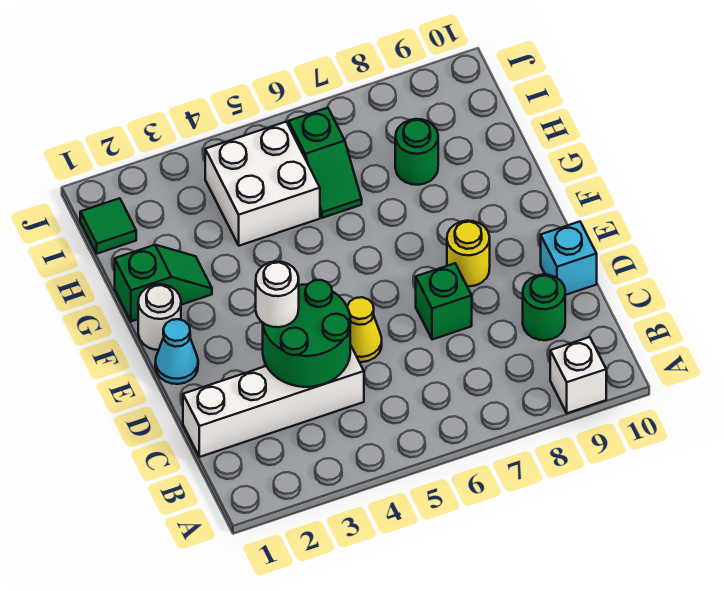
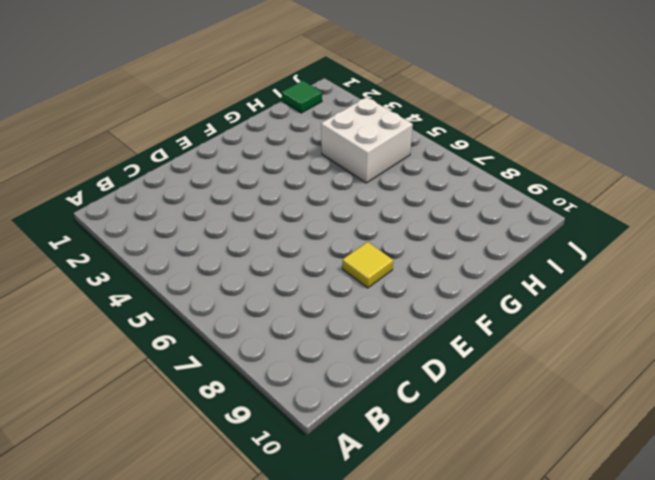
yellow 1x1 tile [342,242,393,288] -> yellow 1x1 round brick [447,221,490,286]
none -> white 1x1 brick [550,337,606,413]
none -> white 1x4 brick [183,345,364,457]
none -> green 1x1 round brick [523,275,565,340]

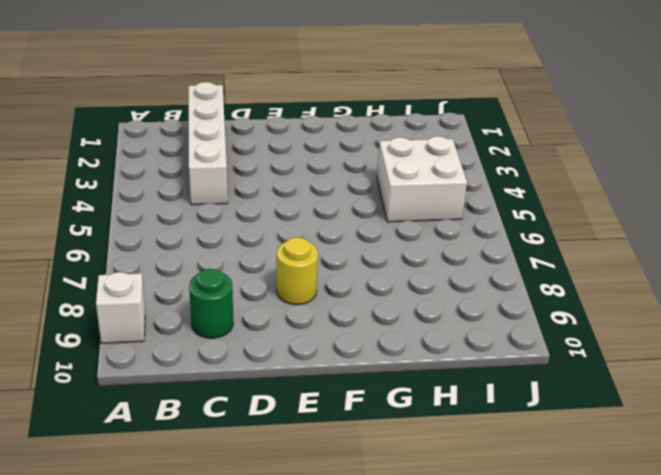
none -> yellow 1x1 cone [347,297,382,362]
none -> green 1x1 brick [416,263,472,340]
none -> cyan 1x1 brick [541,222,597,295]

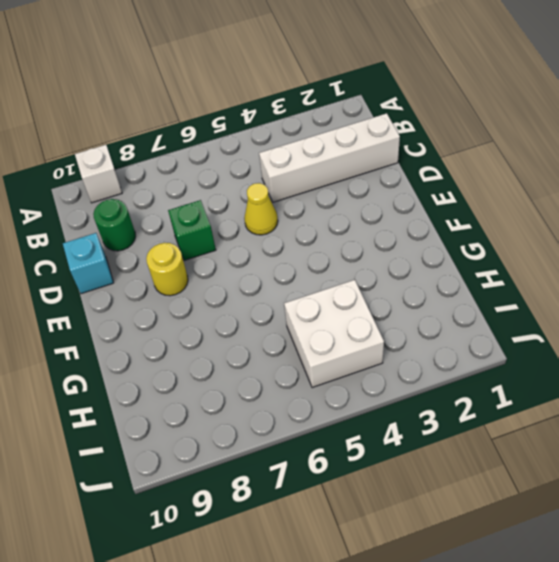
none -> cyan 1x1 cone [155,319,198,384]
none -> white 1x1 round brick [138,284,181,350]
none -> green 1x2 slope [115,245,212,321]

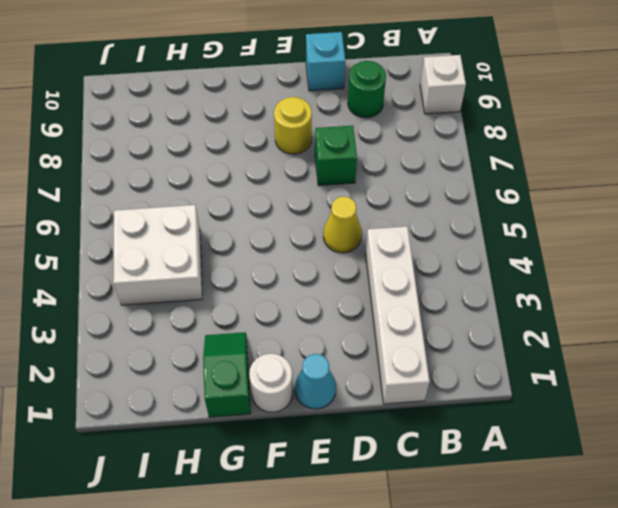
none -> green 1x2 slope [289,108,362,218]
none -> green 1x1 round brick [395,119,438,185]
none -> green 1x1 tile [80,198,136,254]

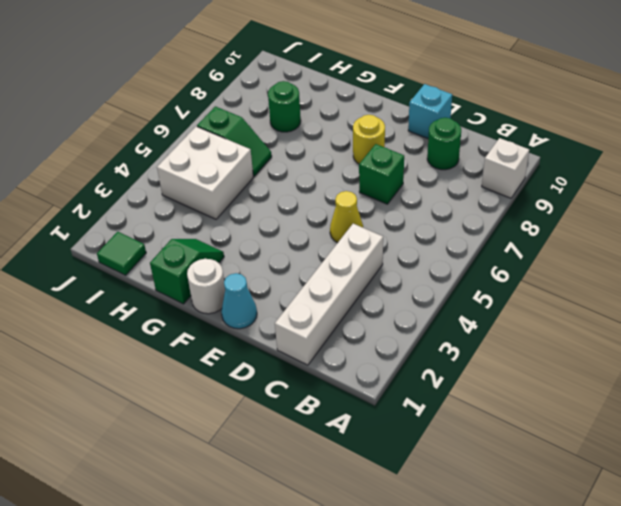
none -> green 2x2 round brick [263,280,350,387]
none -> white 1x1 round brick [256,261,299,327]

